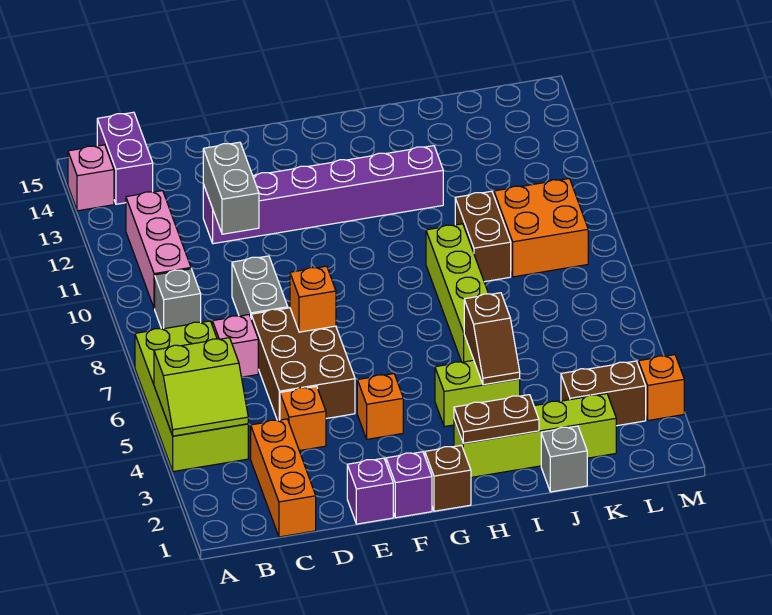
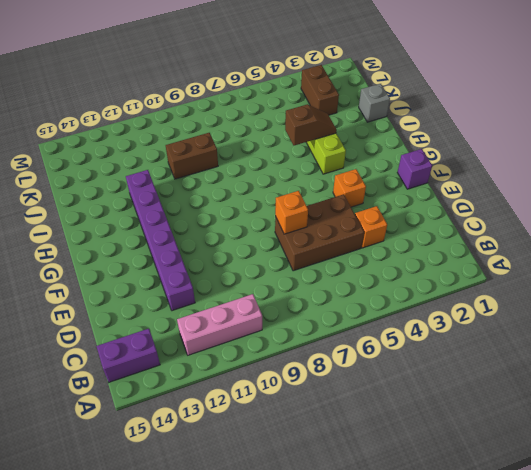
none -> lime 2x4 brick [135,321,248,472]
none -> pink 1x1 brick [68,145,114,211]
none -> grey 1x1 brick [155,269,201,329]

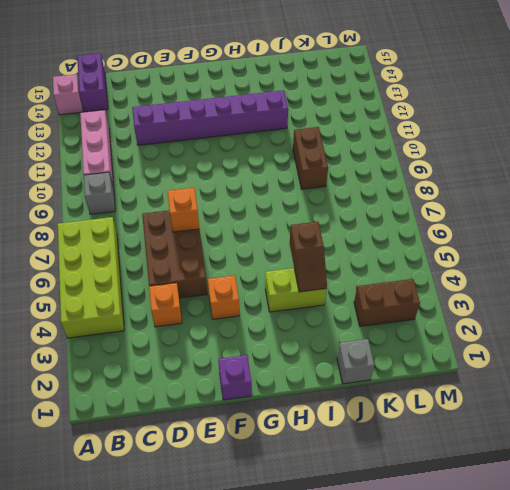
none -> orange 1x3 brick [251,419,316,537]
none -> pink 1x1 brick [212,315,258,377]
none -> grey 1x2 brick [232,256,288,317]

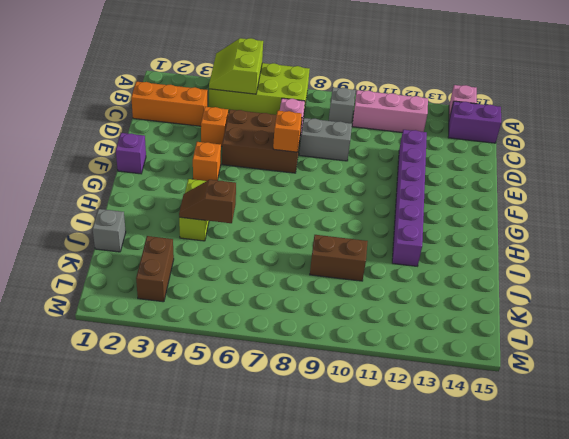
none -> purple 1x1 brick [347,458,393,524]
none -> brown 1x1 brick [425,445,471,511]
none -> lime 1x4 brick [454,394,616,477]

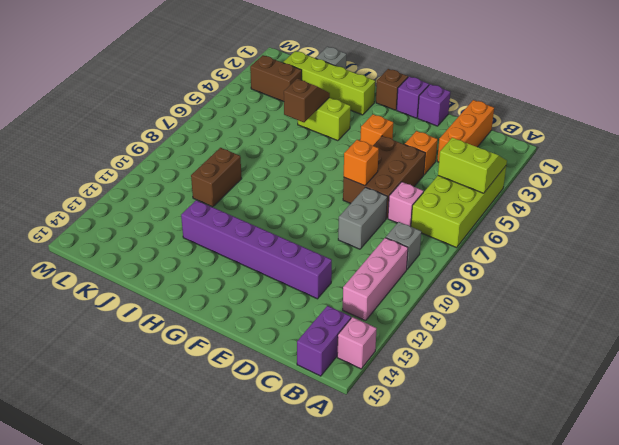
none -> lime 1x4 brick [426,224,489,362]
none -> orange 2x2 brick [494,179,588,277]
none -> orange 1x1 brick [638,355,684,420]

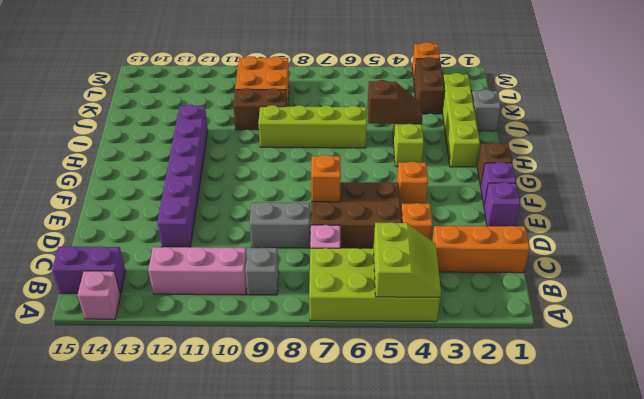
none -> grey 1x2 brick [203,142,259,234]
none -> brown 1x2 plate [454,395,539,443]

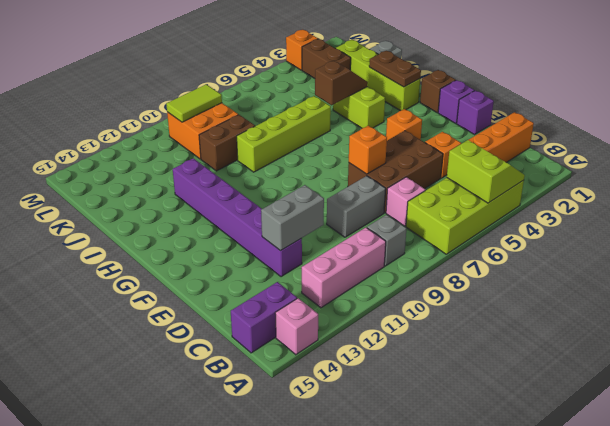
lime 1x2 tile [166,84,222,122] -> none

